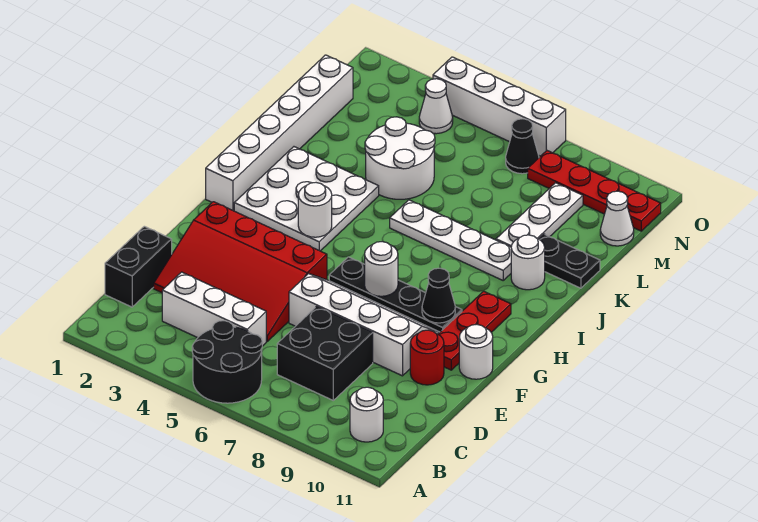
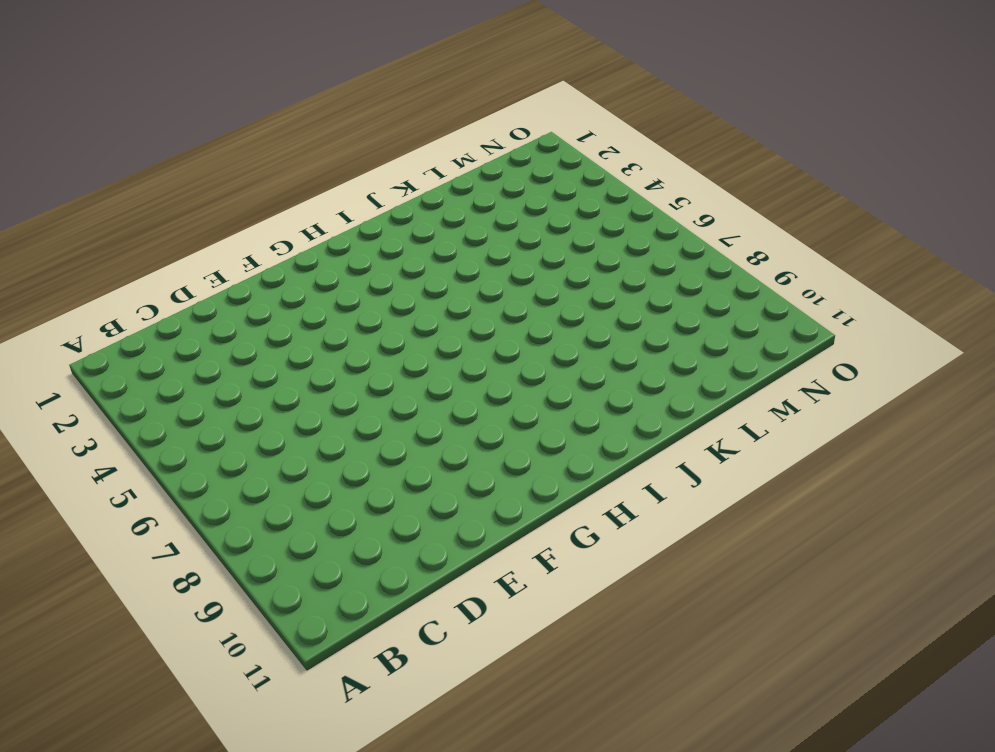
none -> black 2x2 round brick [192,321,262,403]
none -> white 1x1 round brick [350,387,383,442]
none -> black 1x2 brick [105,226,172,307]

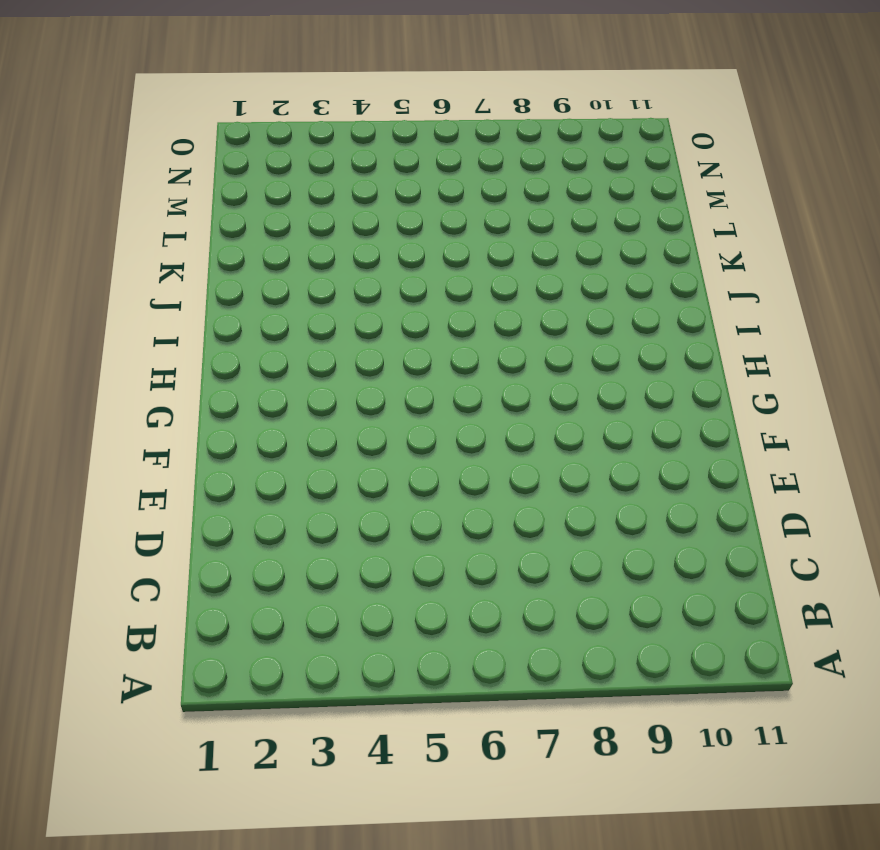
none -> black 2x2 round brick [192,321,262,403]
none -> white 1x1 round brick [350,387,383,442]
none -> black 1x2 brick [105,226,172,307]

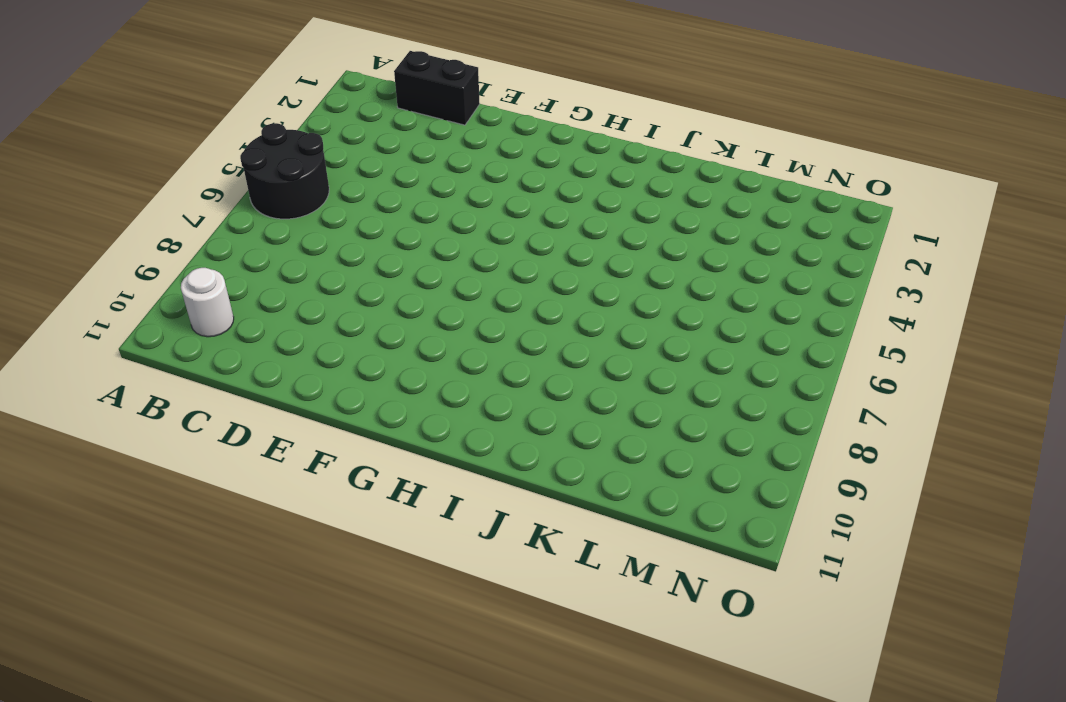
none -> white 1x3 brick [162,272,266,346]
none -> black 2x2 brick [277,306,373,400]
none -> red 3x4 slope [154,202,327,341]

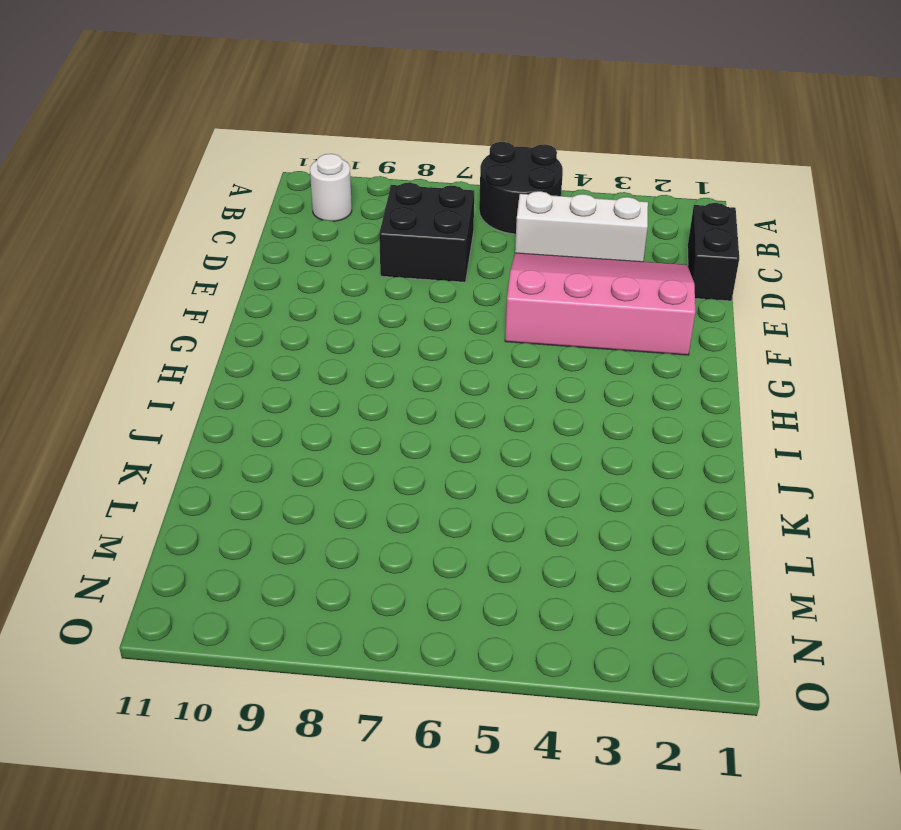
pink 3x4 slope [505,253,695,355] -> red 3x4 slope [154,202,327,341]
none -> white 2x4 slope [289,274,440,376]
none -> red 1x1 round brick [410,330,444,385]
none -> red 1x3 plate [438,291,511,370]

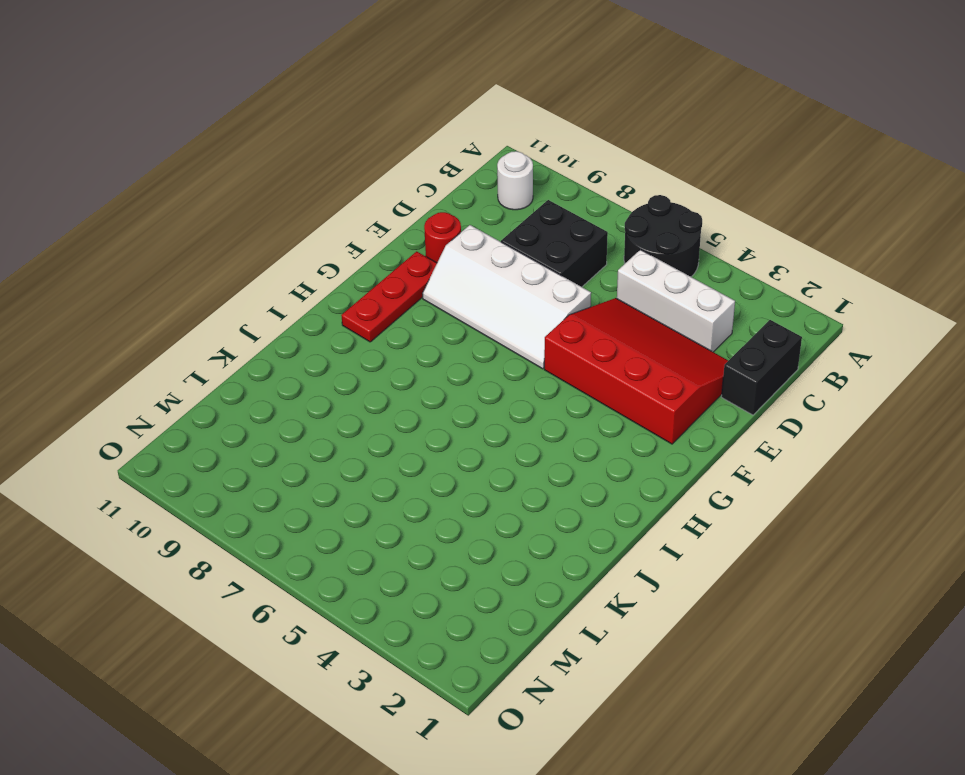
none -> white 1x1 round brick [459,325,493,379]
none -> black 1x4 plate [329,257,462,332]
none -> white 1x6 brick [206,55,353,211]

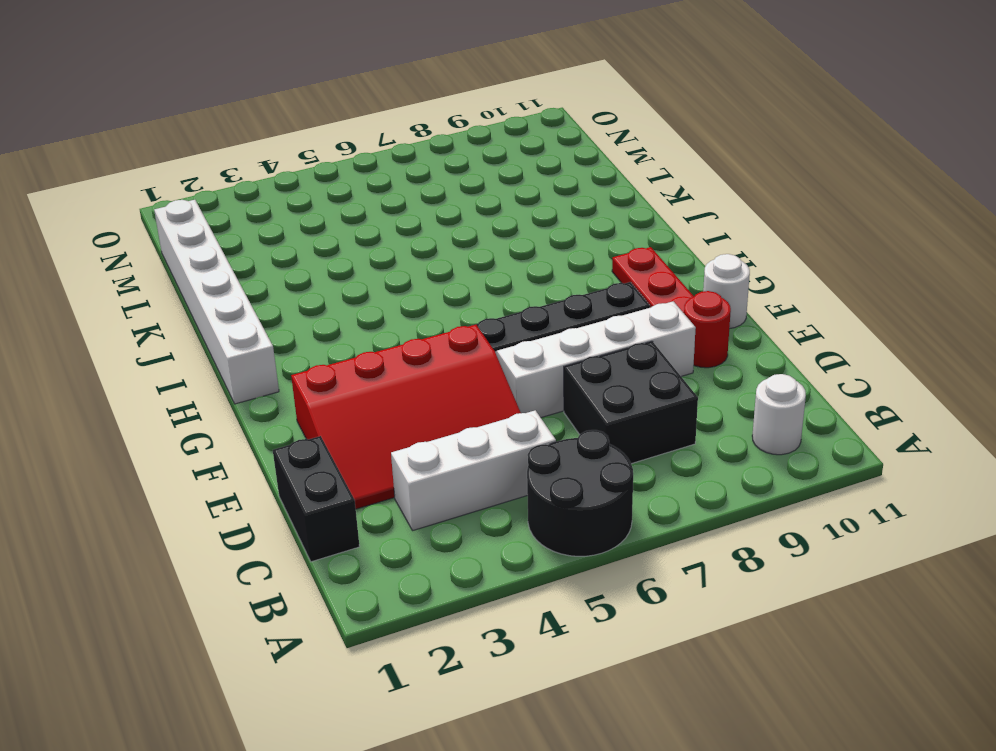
none -> white 3x3 plate [234,147,379,251]
none -> white 1x4 plate [390,200,511,280]
none -> white 1x1 round brick [511,235,545,290]

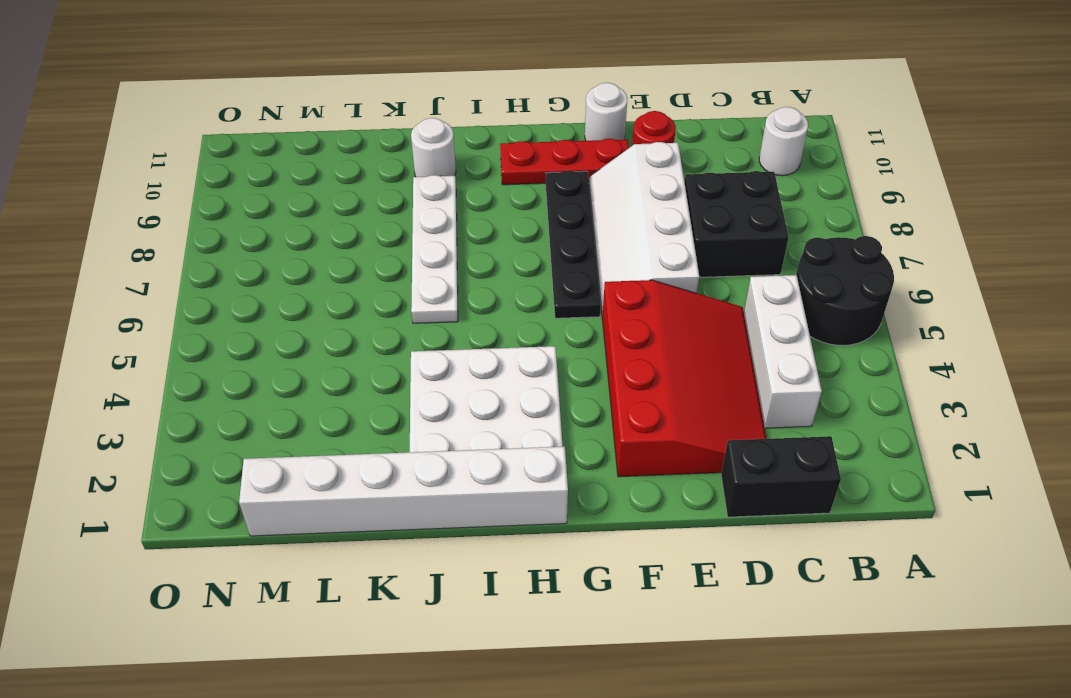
none -> white 2x2 round brick [365,117,435,199]
none -> white 1x3 plate [496,183,583,247]
none -> black 1x2 plate [539,234,600,288]

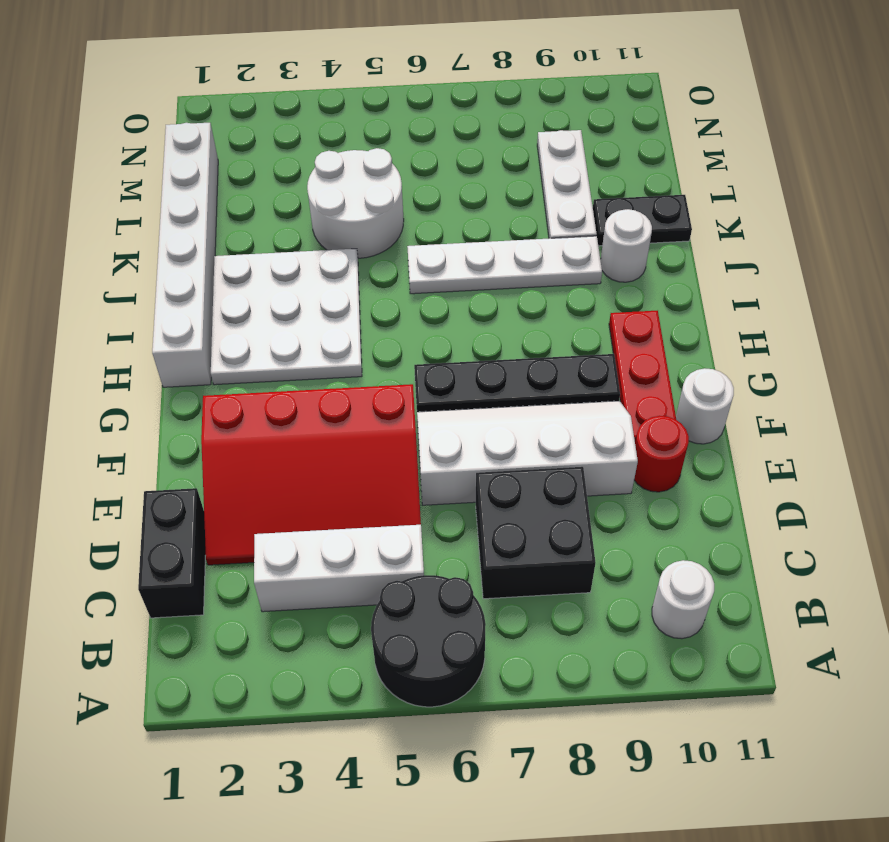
none -> white 1x1 cone [600,191,634,246]
none -> white 1x1 cone [419,79,453,134]
none -> black 1x1 cone [506,119,539,174]

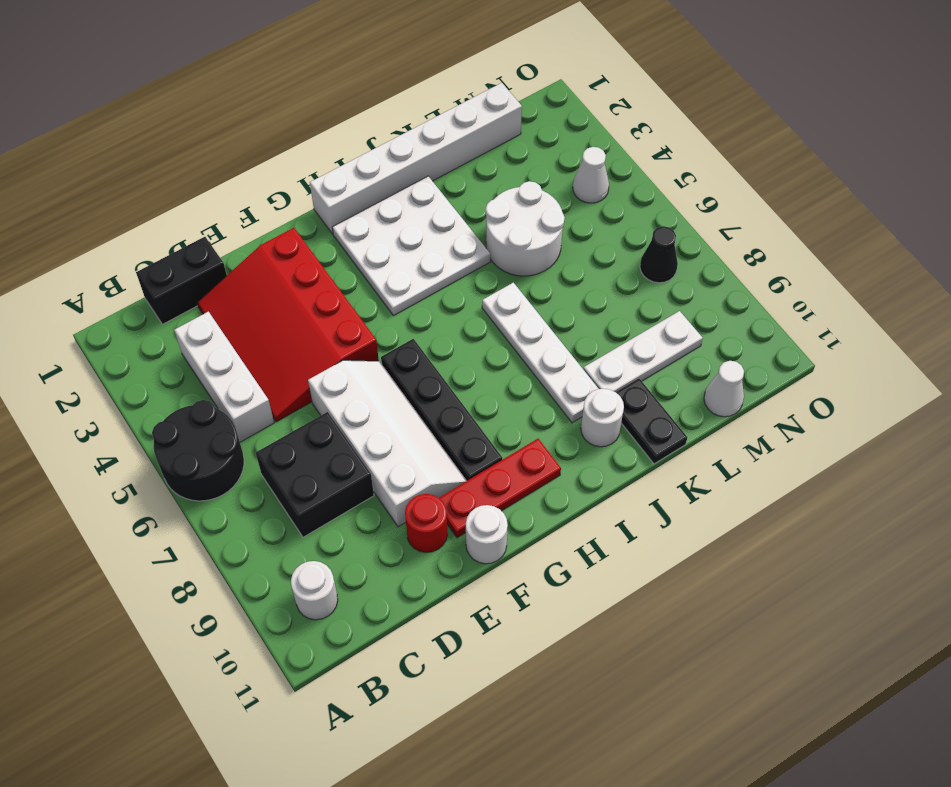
none -> red 1x4 plate [528,151,661,231]
none -> white 1x4 brick [433,57,566,156]
none -> white 1x1 round brick [365,242,398,296]

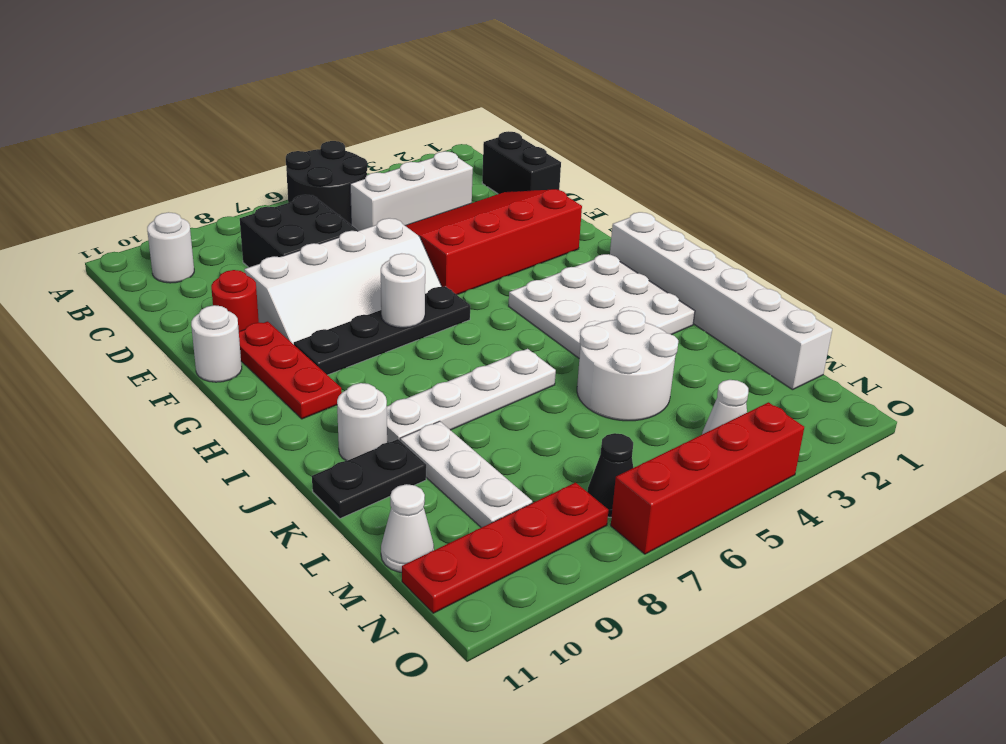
red 1x4 brick [611,402,804,554] -> white 1x4 brick [433,57,566,156]
none -> black 1x1 cone [422,268,455,323]
none -> white 1x1 round brick [298,183,332,237]

